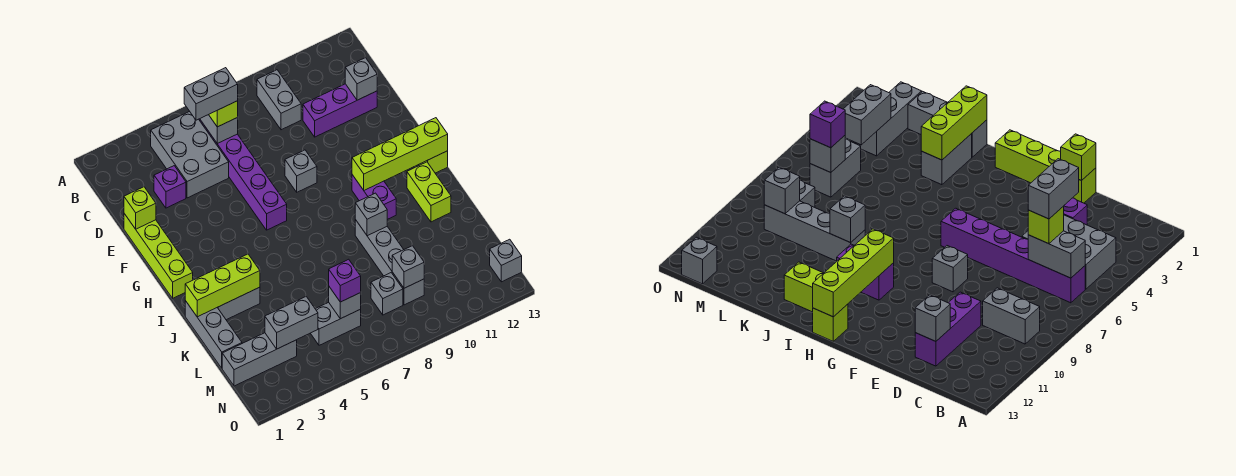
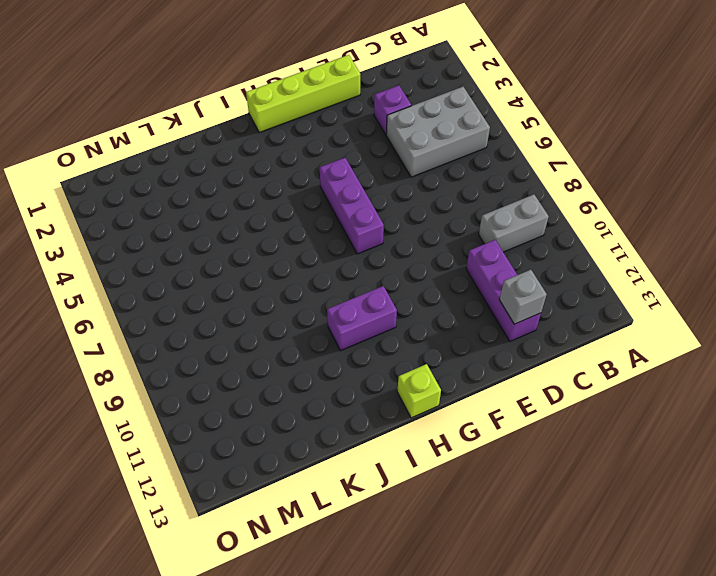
purple 1x3 brick [320,158,384,254] -> purple 1x6 brick [199,119,287,230]
none -> grey 1x1 brick [285,150,317,192]
none -> lime 1x2 brick [407,162,451,222]
none -> grey 1x3 brick [185,301,242,368]

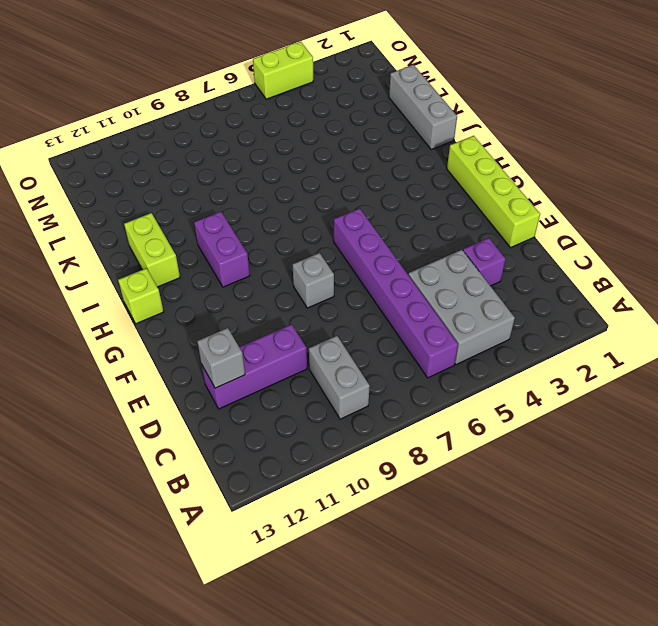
lime 1x2 brick [253,42,313,99] -> none
none -> grey 1x2 brick [217,287,260,320]
none -> grey 1x4 brick [355,220,424,305]
none -> grey 1x3 brick [222,333,297,386]

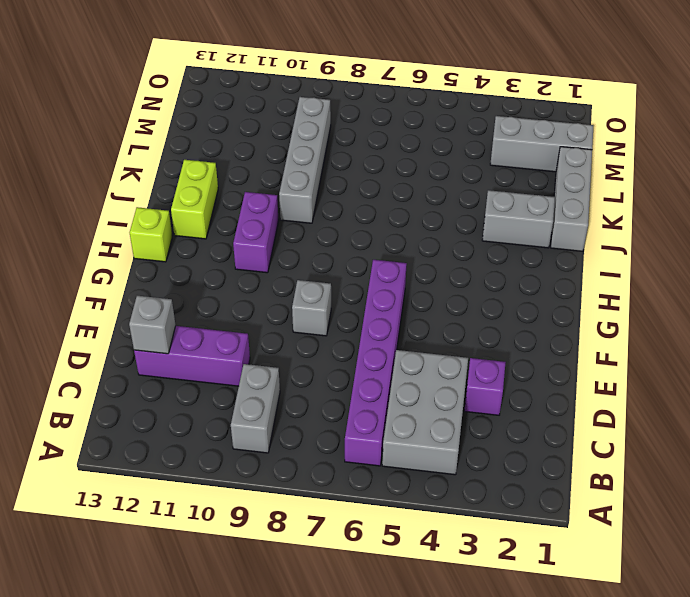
none -> lime 1x4 brick [124,214,193,298]
none -> grey 1x2 brick [311,302,361,345]
none -> grey 1x1 brick [371,273,403,315]

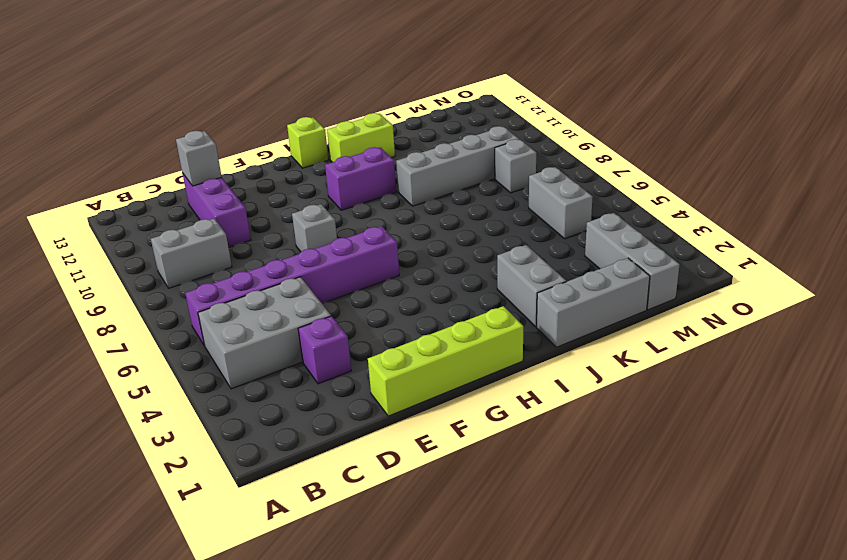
none -> grey 1x1 brick [490,239,522,282]
none -> grey 1x2 brick [200,115,238,143]
none -> lime 1x1 brick [124,187,156,229]

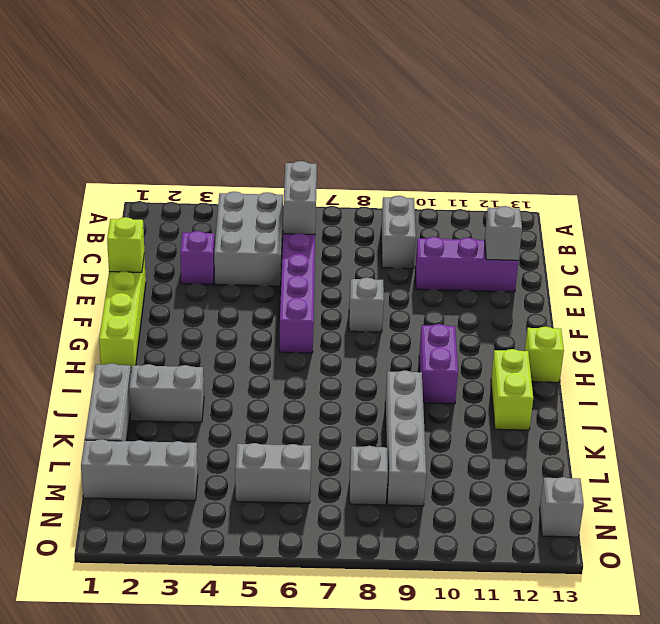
none -> lime 1x4 brick [352,118,448,190]
none -> lime 1x3 brick [185,254,260,317]
none -> grey 1x1 brick [355,193,387,236]

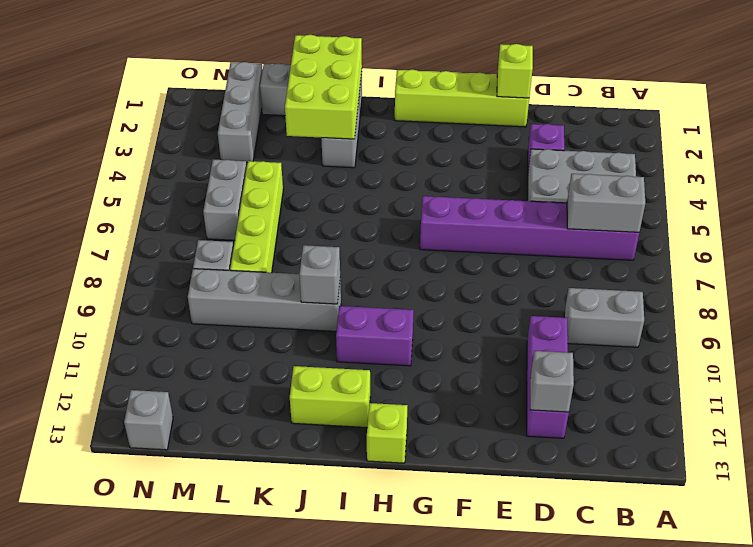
lime 2x3 brick [285,35,362,139] -> lime 1x3 brick [185,254,260,317]
lime 1x4 brick [230,161,283,273] -> lime 1x4 brick moved to [352,118,448,190]
none -> grey 1x1 brick [285,150,317,192]
none -> grey 1x2 brick [265,297,318,349]
none -> grey 1x1 brick [329,287,361,319]

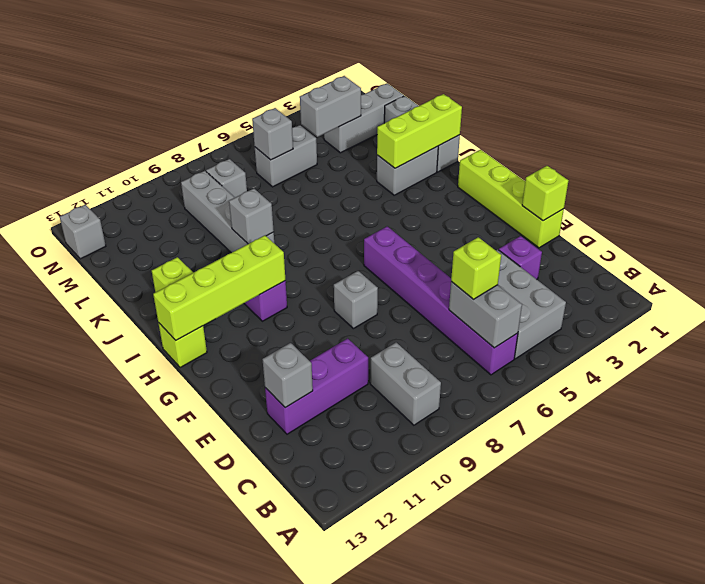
none -> grey 1x1 brick [392,246,424,288]
none -> purple 1x1 brick [329,259,361,302]
none -> grey 1x2 brick [184,68,238,120]

